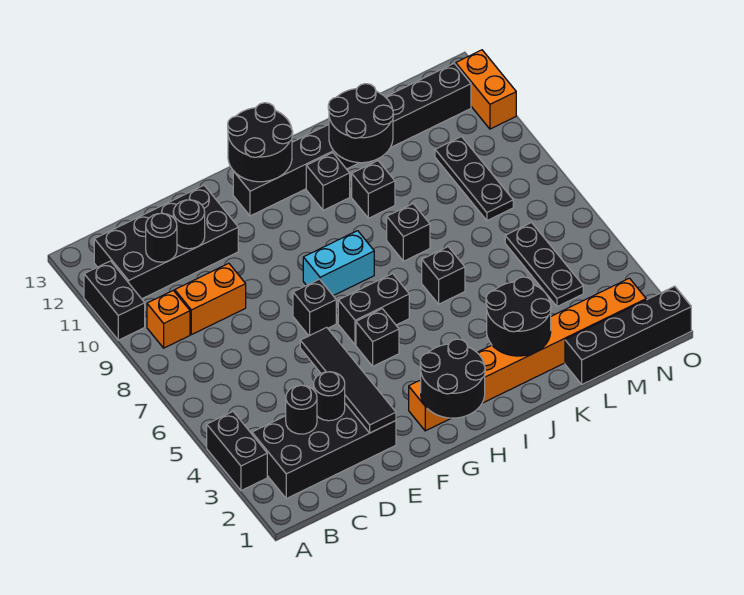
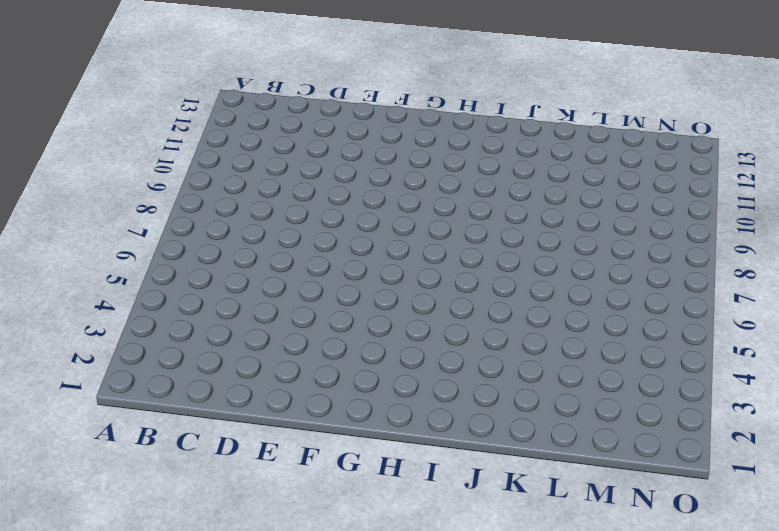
none -> black 1x2 brick [207,412,267,491]
none -> black 1x2 brick [84,261,145,340]
none -> black 2x4 brick [252,404,396,499]

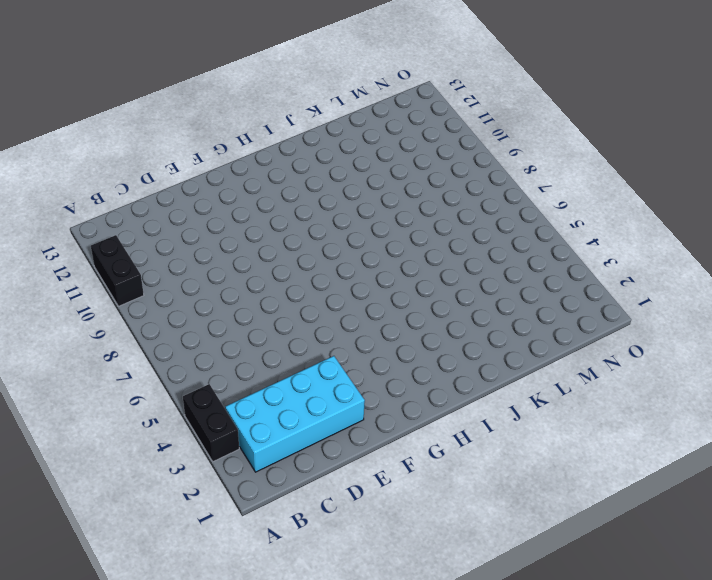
cyan 2x4 brick [225,356,365,472] -> black 2x4 brick [252,404,396,499]
none -> orange 1x1 brick [147,290,190,348]
none -> black 2x4 brick [94,186,238,299]
none -> orange 1x2 brick [175,263,246,335]

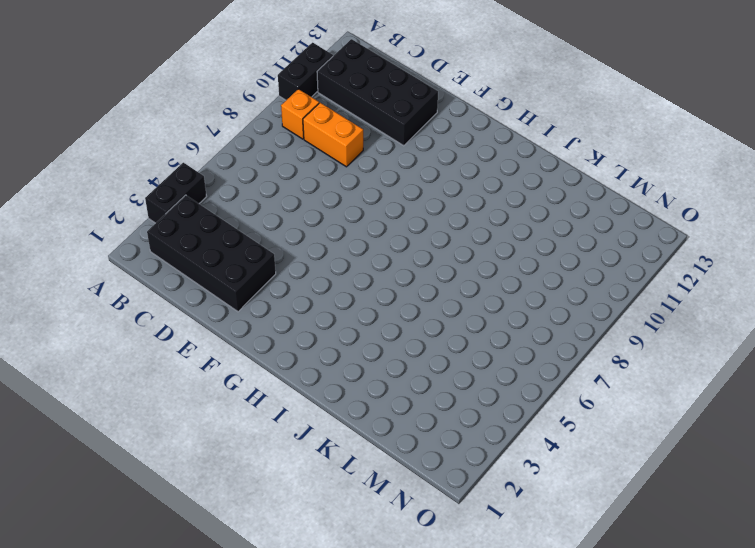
none -> black 1x1 brick [293,279,336,336]
none -> orange 1x8 brick [409,278,646,431]
none -> black 1x1 brick [356,309,399,366]

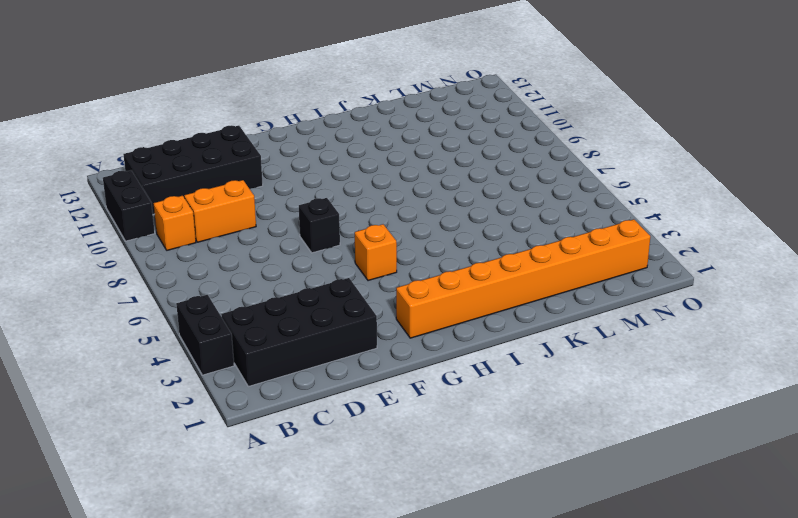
orange 1x1 brick [355,224,397,281] -> black 1x1 brick [356,309,399,366]
none -> black 1x2 brick [338,274,409,345]
none -> cyan 1x2 brick [303,231,374,296]
none -> black 1x8 brick [233,64,471,216]

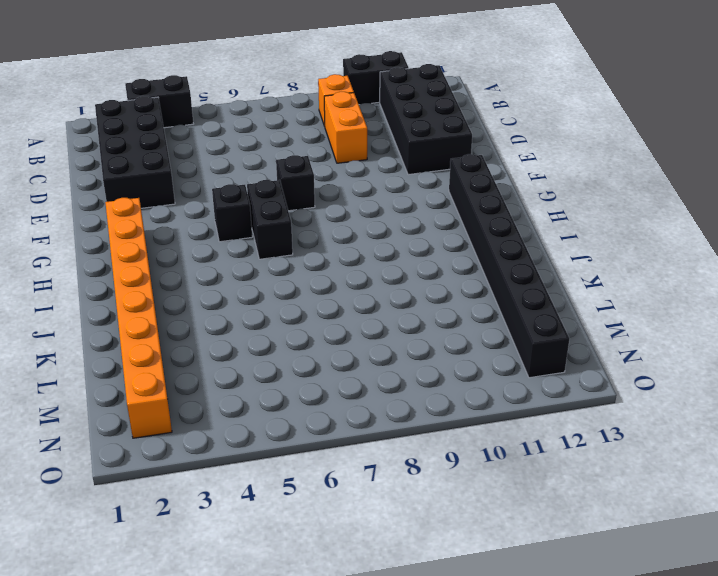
none -> cyan 1x2 brick [303,231,374,296]
none -> black 1x1 brick [306,153,350,210]
none -> black 1x1 brick [422,247,465,304]

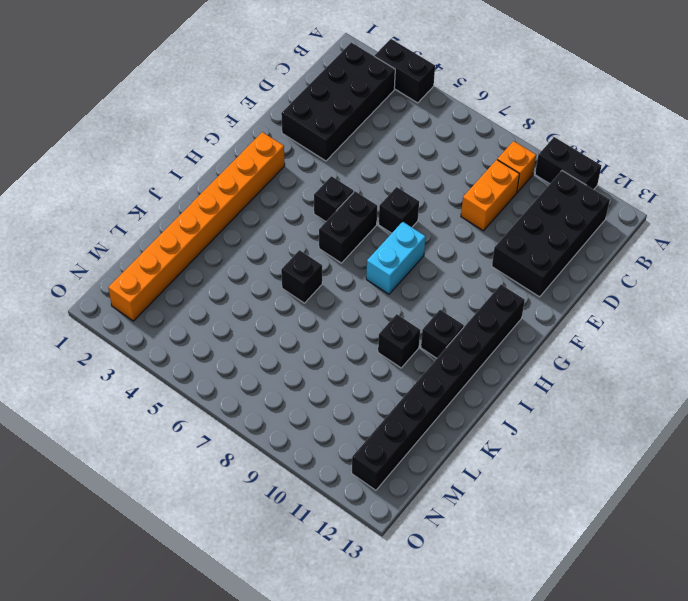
none -> black 1x1 brick [387,204,430,261]
none -> black 1x4 brick [565,286,691,384]
none -> black 1x3 plate [505,223,583,307]

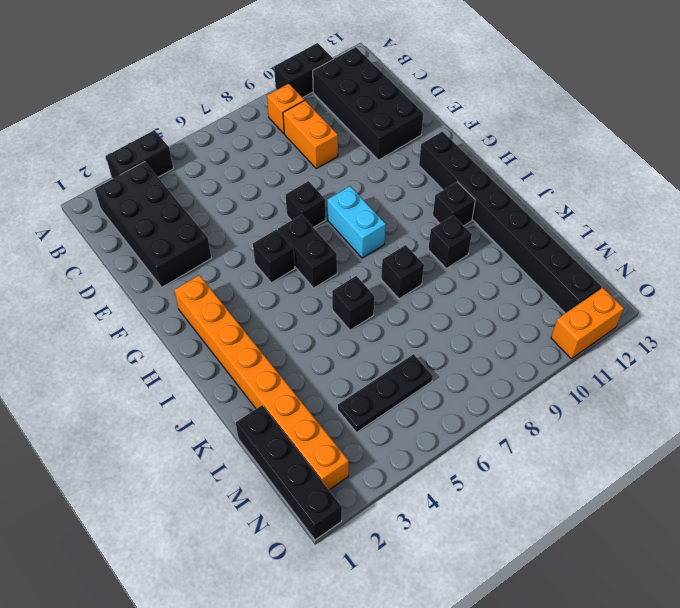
none -> black 1x3 plate [435,137,513,221]
none -> black 1x1 round brick [286,385,317,434]
none -> black 1x1 round brick [146,213,177,262]

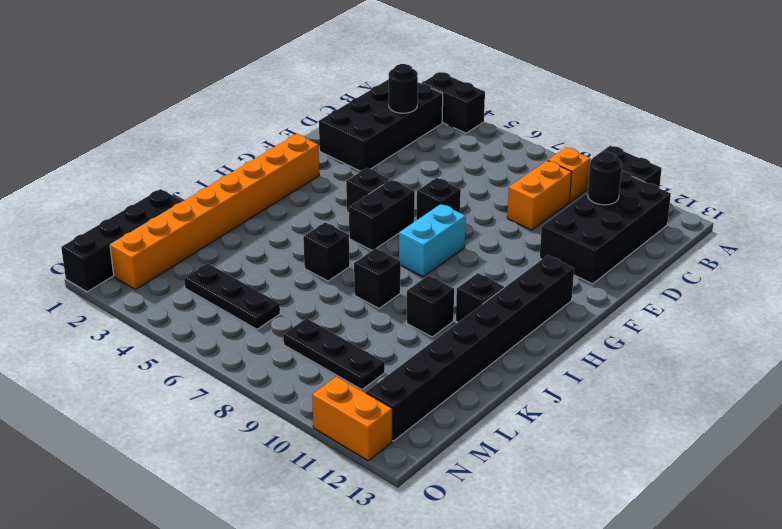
none -> black 1x1 round brick [314,372,345,421]
none -> black 1x1 round brick [173,200,205,249]
none -> black 1x4 tile [300,327,396,433]

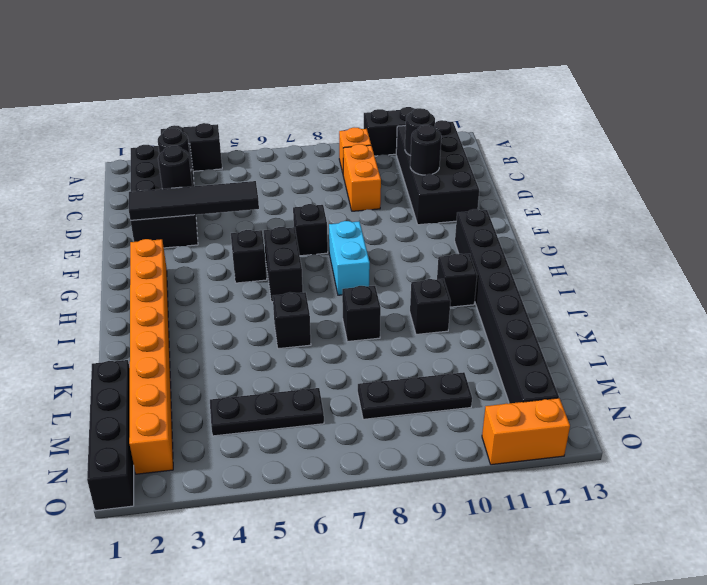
none -> black 2x2 round brick [420,339,485,418]
none -> black 2x2 round brick [228,103,293,182]
none -> black 2x2 round brick [486,277,551,356]

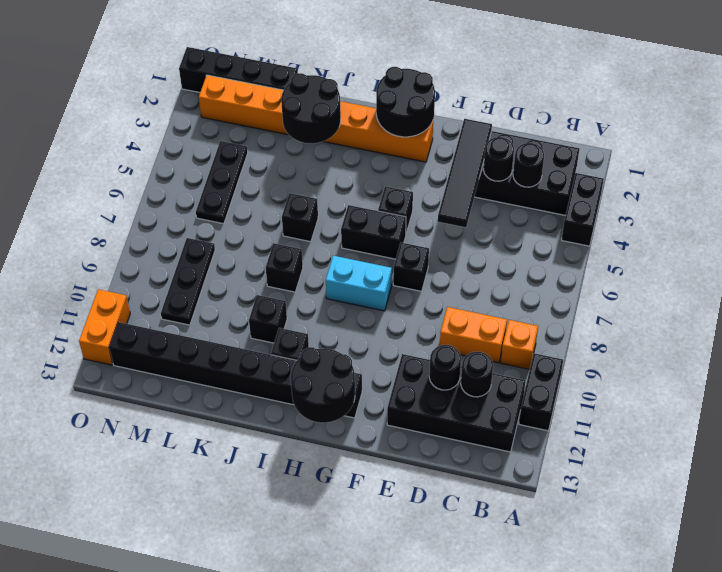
none -> black 2x2 round brick [328,84,393,163]

